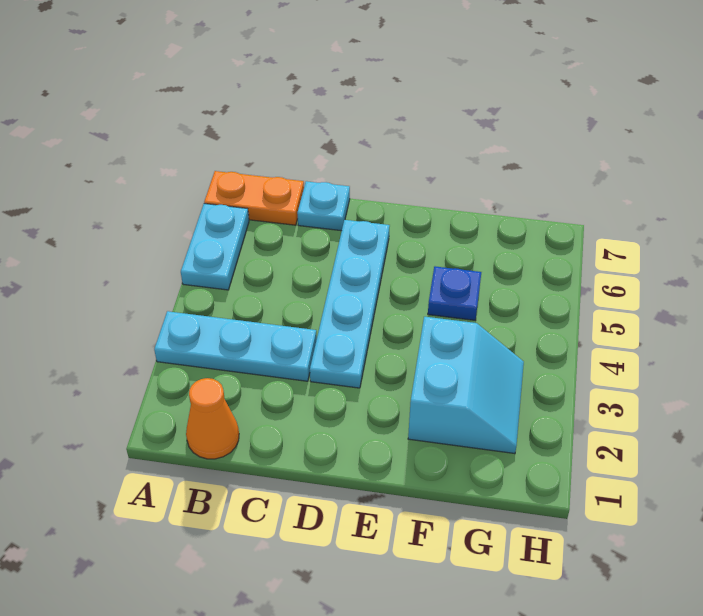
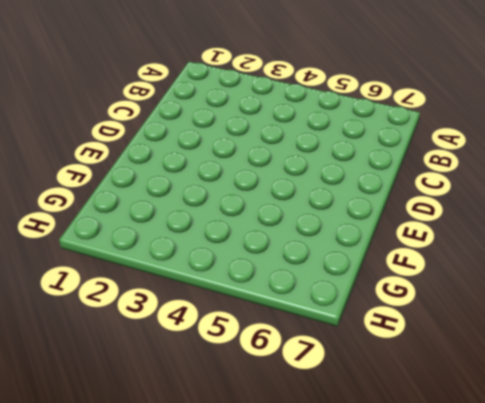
none -> cyan 1x3 plate [154,311,317,381]
none -> cyan 1x2 plate [181,204,249,290]

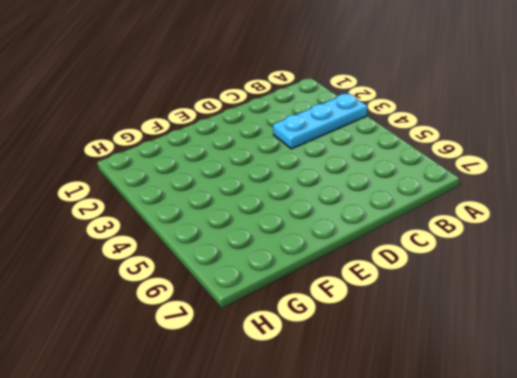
none -> cyan 1x2 plate [181,204,249,290]
none -> orange 1x2 plate [204,171,304,225]

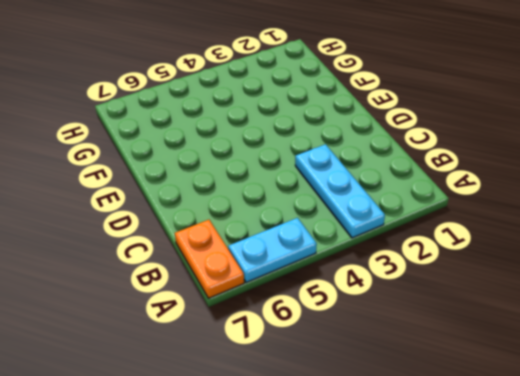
none -> orange 1x1 cone [186,378,239,459]
none -> cyan 1x1 plate [297,181,350,231]

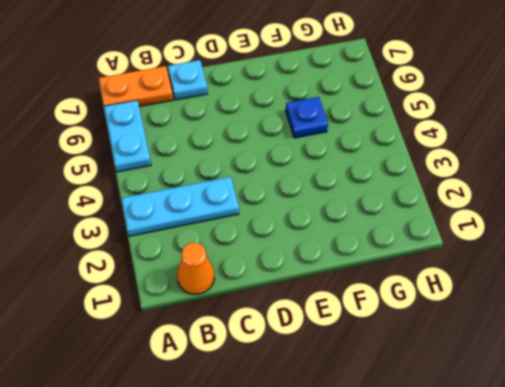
none -> cyan 1x4 plate [310,220,390,388]
none -> cyan 2x2 slope [408,317,524,454]

